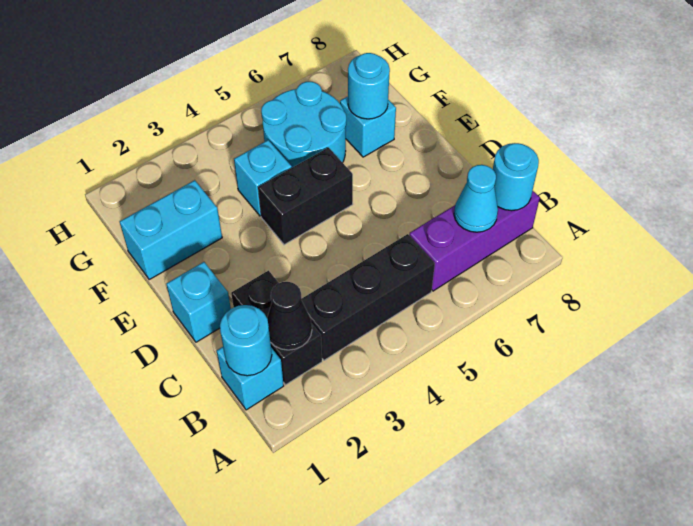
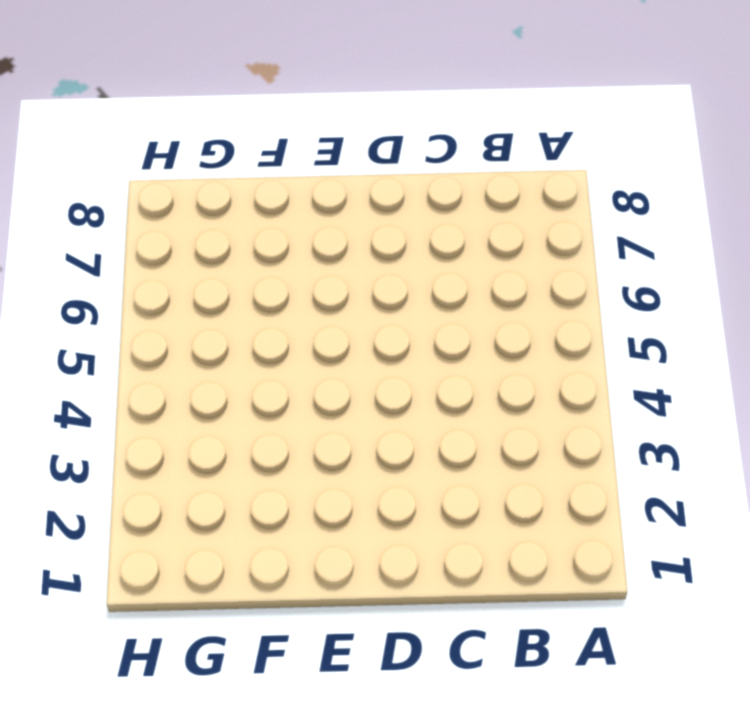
none -> cyan 1x1 brick [217,347,284,410]
none -> black 1x2 brick [231,271,322,385]
none -> black 1x3 brick [301,234,435,360]

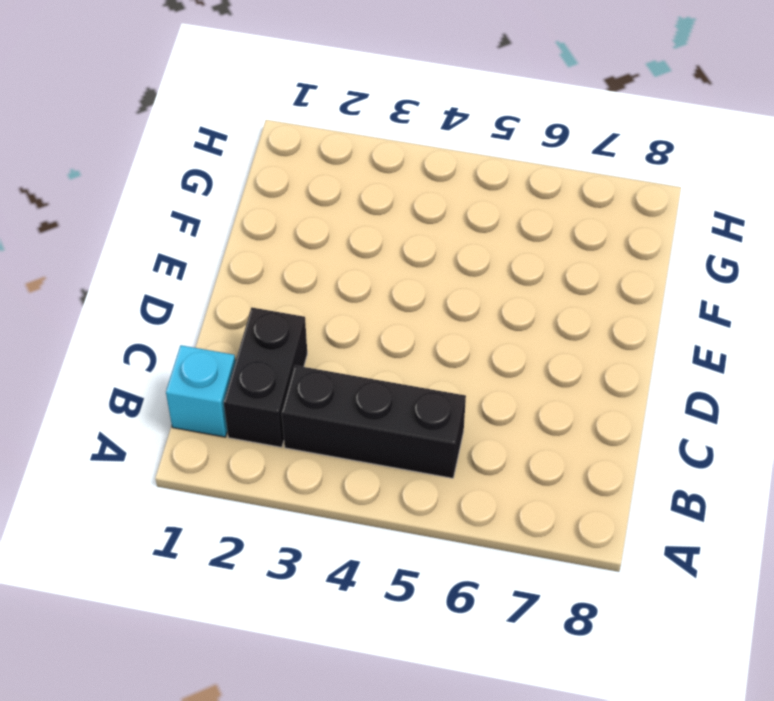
none -> purple 1x3 brick [409,191,540,291]
none -> cyan 1x1 brick [166,262,231,342]
none -> black 1x2 brick [258,148,353,245]

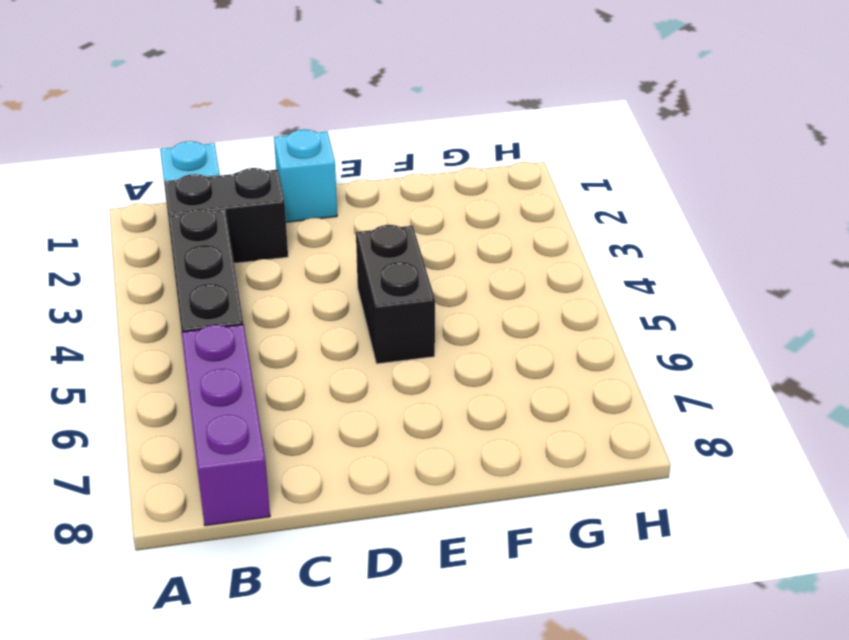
none -> cyan 1x2 brick [120,180,222,280]
none -> cyan 1x1 brick [234,140,292,216]
none -> cyan 2x2 round brick [261,82,346,168]

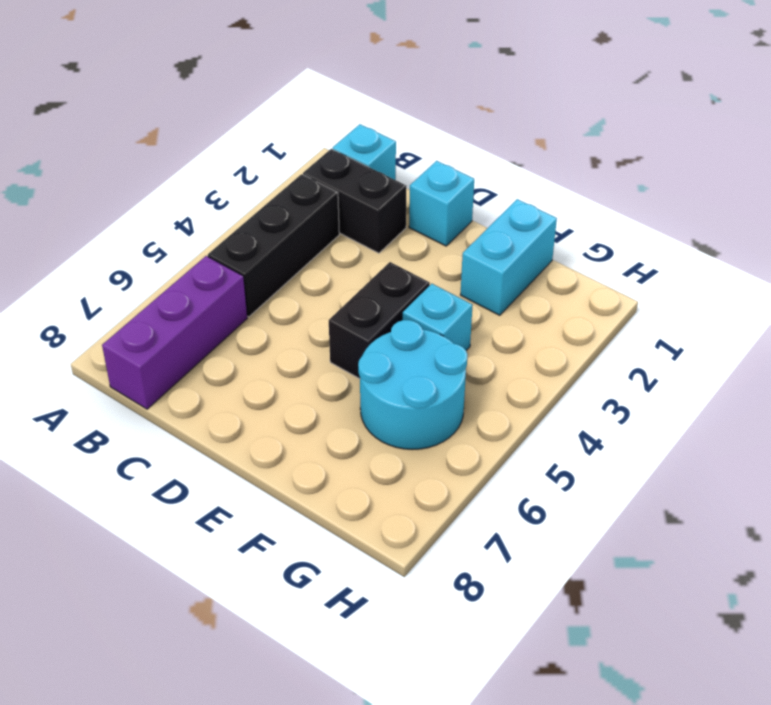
none -> cyan 1x1 brick [340,97,396,157]
none -> cyan 1x1 round brick [220,305,272,376]
none -> black 1x1 cone [267,282,312,350]

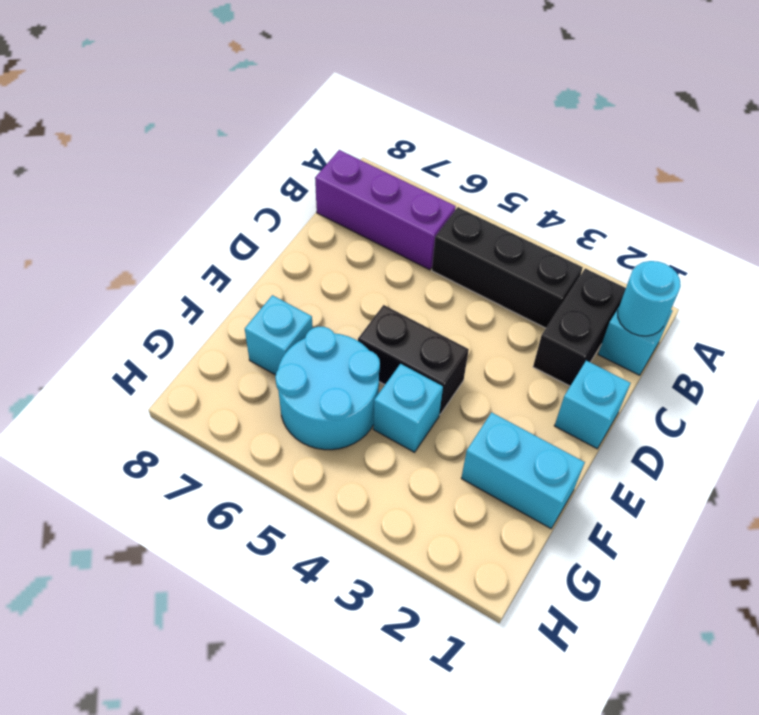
none -> black 1x1 cone [267,282,312,350]
none -> cyan 1x1 cone [454,165,498,232]
none -> cyan 1x1 round brick [493,143,539,211]

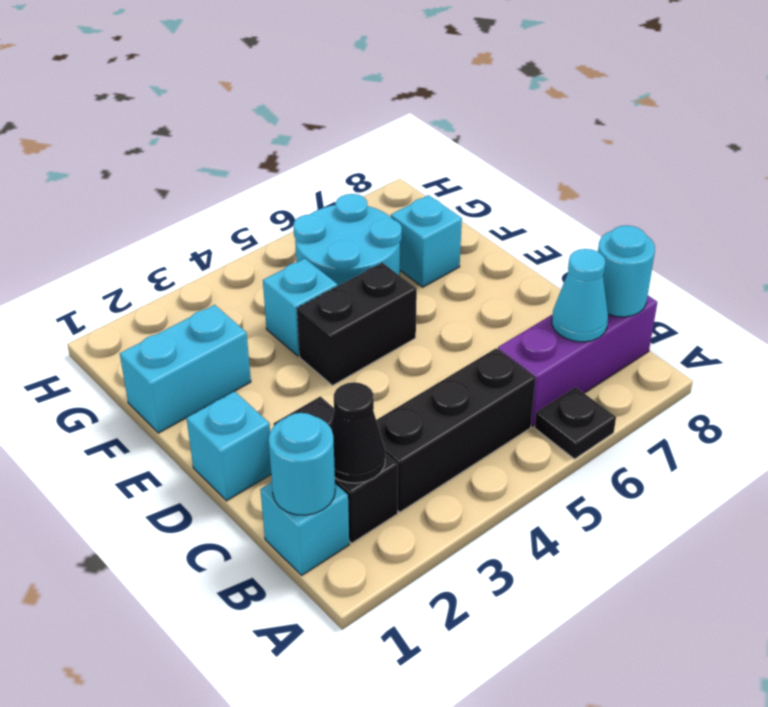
black 1x1 plate [535,387,616,459] -> none
none -> cyan 1x1 round brick [348,53,390,119]

